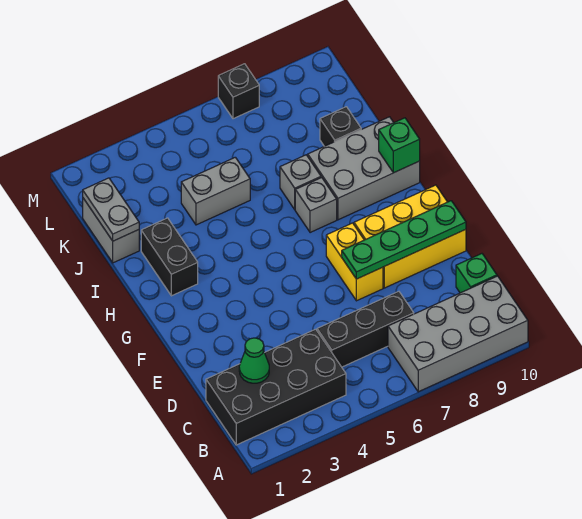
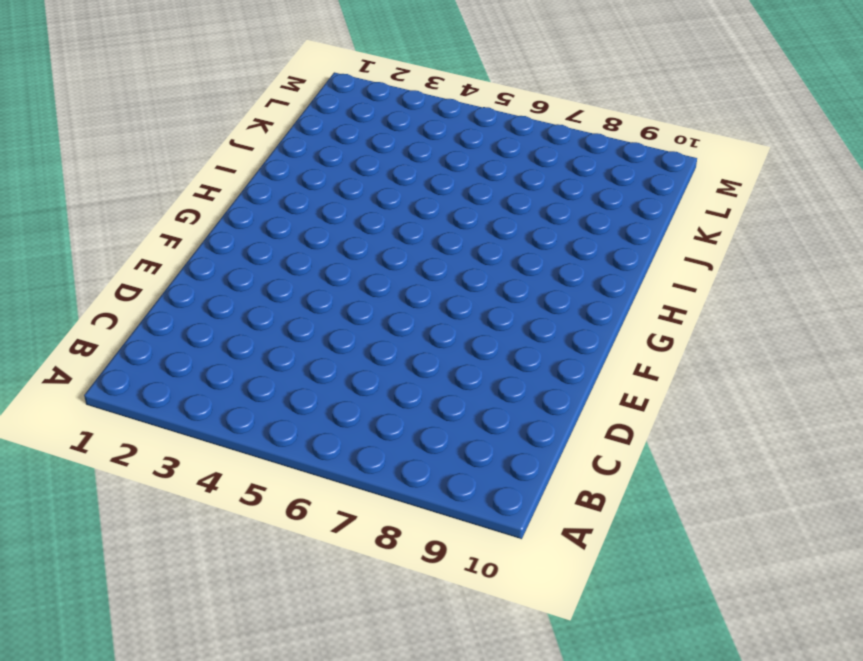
none -> grey 2x4 brick [388,276,528,392]
none -> black 2x4 brick [206,329,346,445]
none -> black 1x3 brick [317,291,414,367]

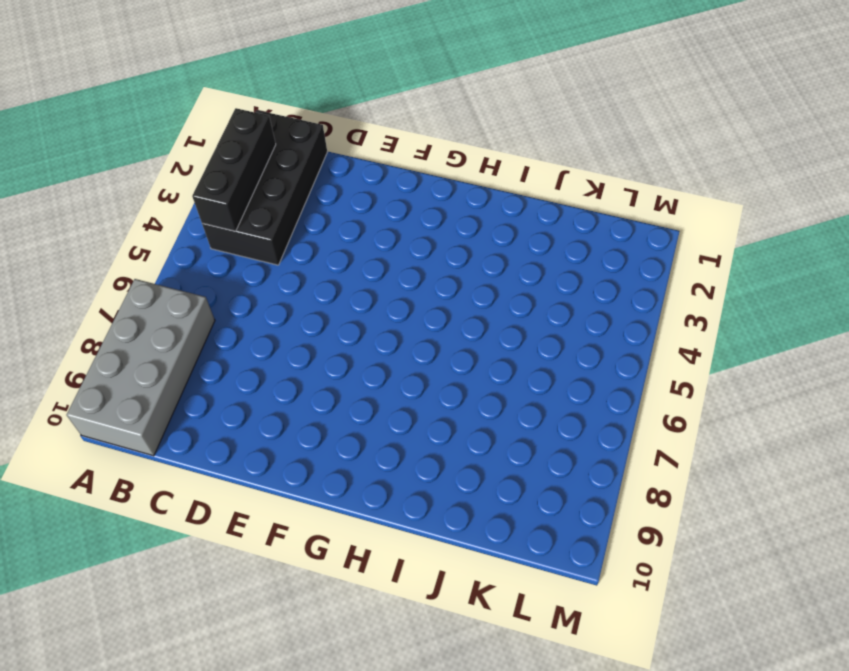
black 1x3 brick [192,108,276,231] -> black 1x3 brick moved to [317,291,414,367]
none -> green 1x1 brick [456,254,497,293]
none -> yellow 1x2 brick [326,223,383,301]
none -> yellow 2x3 brick [354,185,466,288]

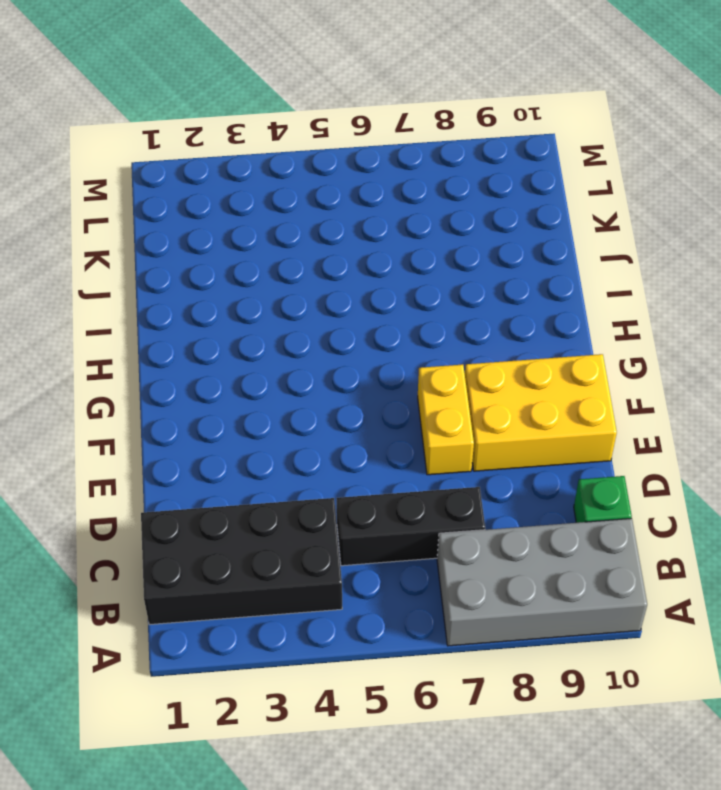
none -> black 1x2 brick [141,218,198,296]
none -> grey 1x1 brick [295,178,337,233]
none -> grey 2x3 brick [308,117,420,220]

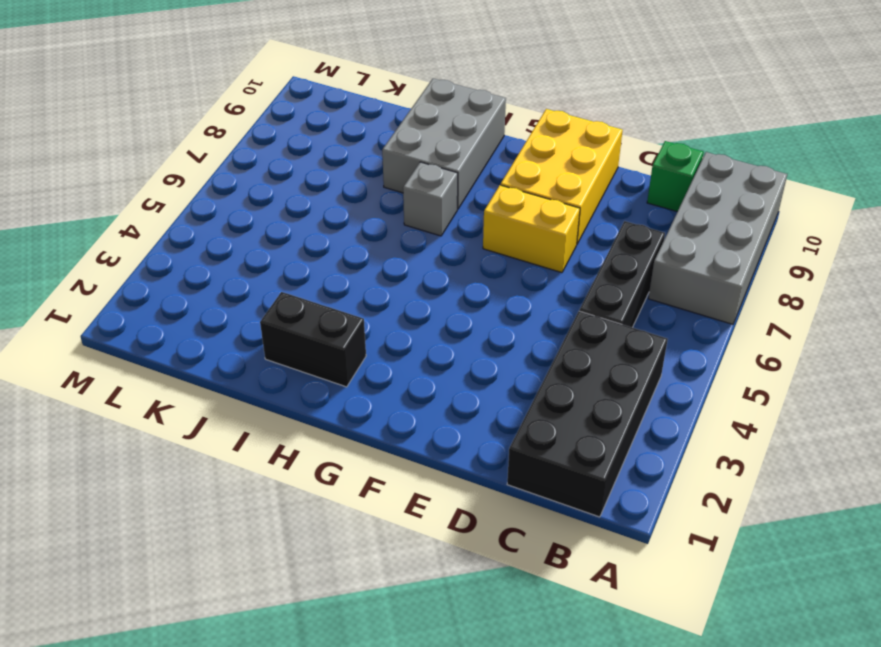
none -> grey 1x1 brick [280,155,321,209]
none -> grey 1x2 brick [83,198,139,263]
none -> grey 1x2 brick [181,157,250,225]

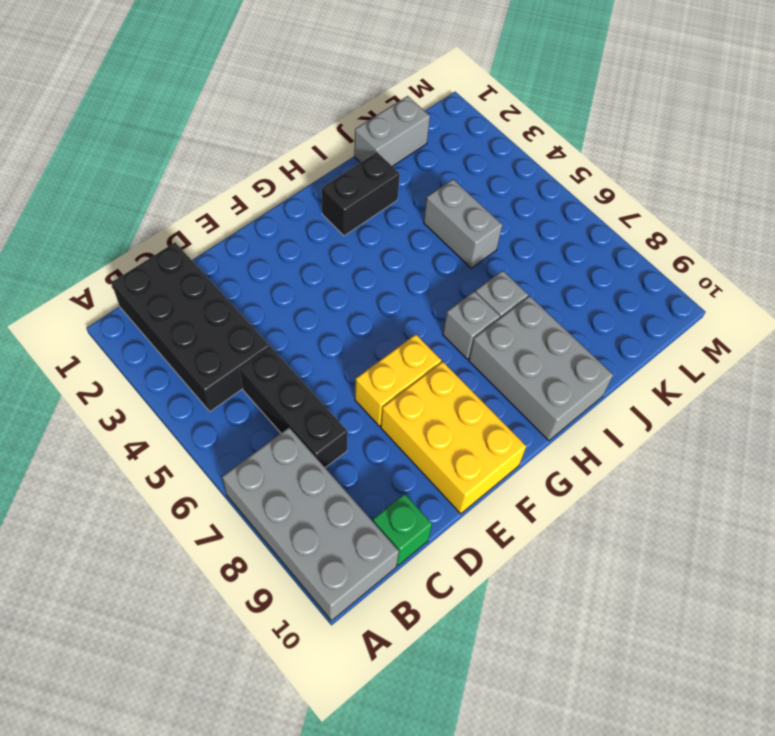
none -> black 1x1 brick [320,107,361,146]
none -> black 1x1 brick [218,64,259,119]
none -> green 1x1 cone [239,338,269,383]

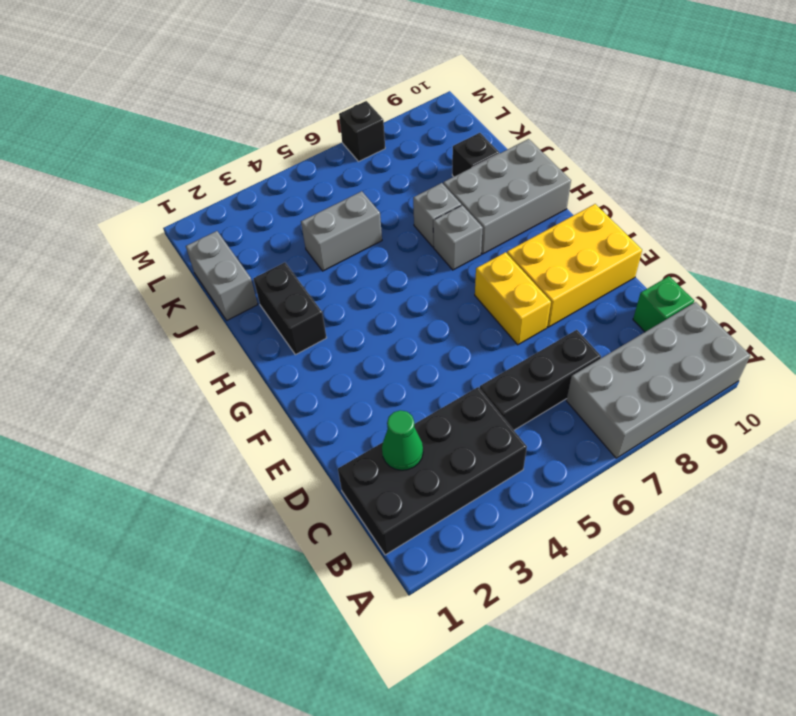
none -> green 1x4 plate [342,201,466,279]
none -> green 1x1 brick [379,118,420,173]
none -> grey 1x2 plate [83,178,139,241]

